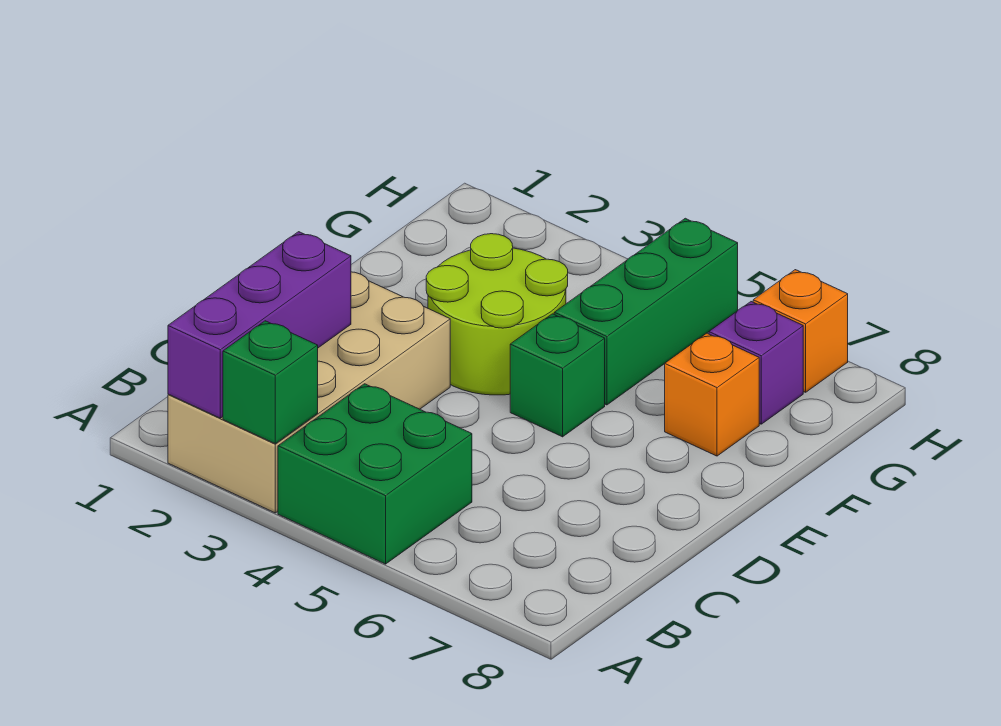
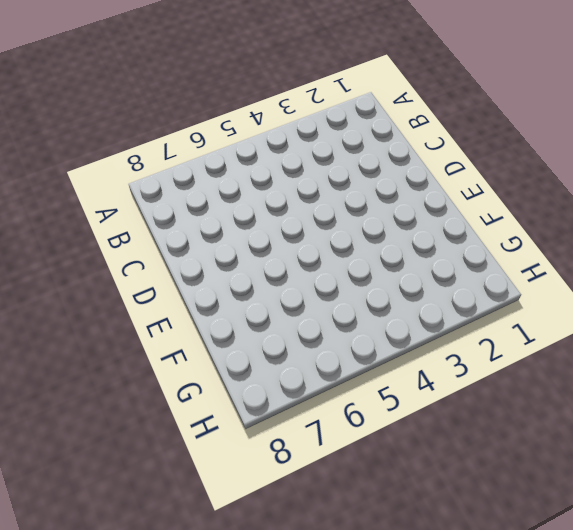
none -> tan 2x4 brick [168,272,450,513]
none -> green 2x2 brick [278,384,472,564]

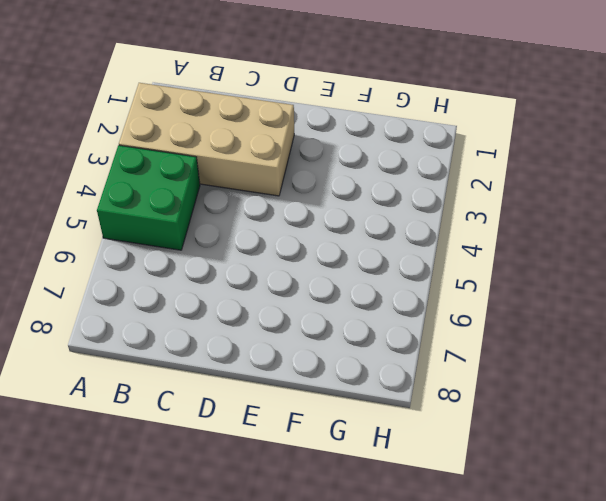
none -> lime 2x2 round brick [426,234,568,395]
none -> green 1x1 brick [510,314,605,437]

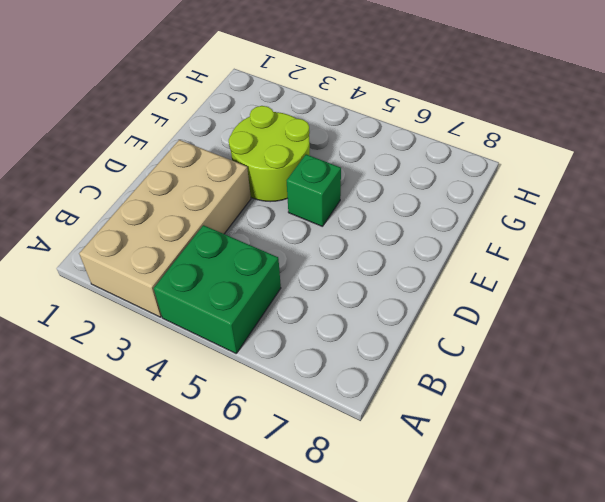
none -> green 1x3 brick [554,218,738,405]
none -> orange 1x1 brick [665,333,759,456]

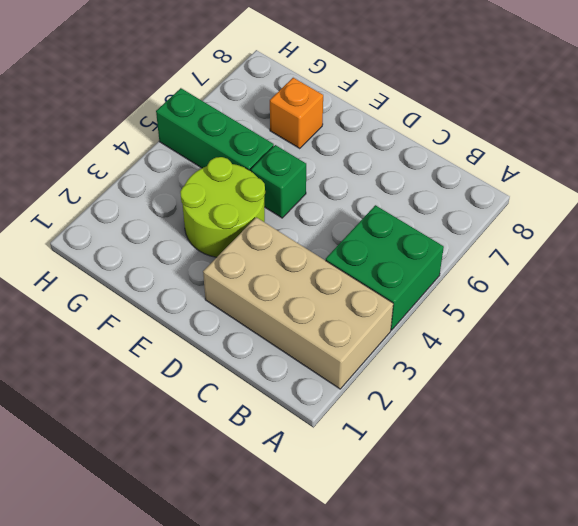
none -> purple 1x1 brick [709,302,803,424]
none -> orange 1x1 brick [753,270,848,392]

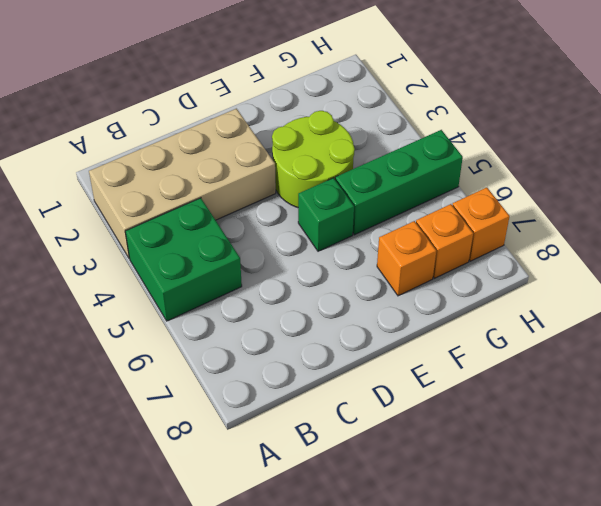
orange 1x1 brick [416,204,473,278] -> purple 1x1 brick [709,302,803,424]
none -> purple 1x3 brick [168,232,351,418]
none -> green 1x1 brick [223,321,318,444]

